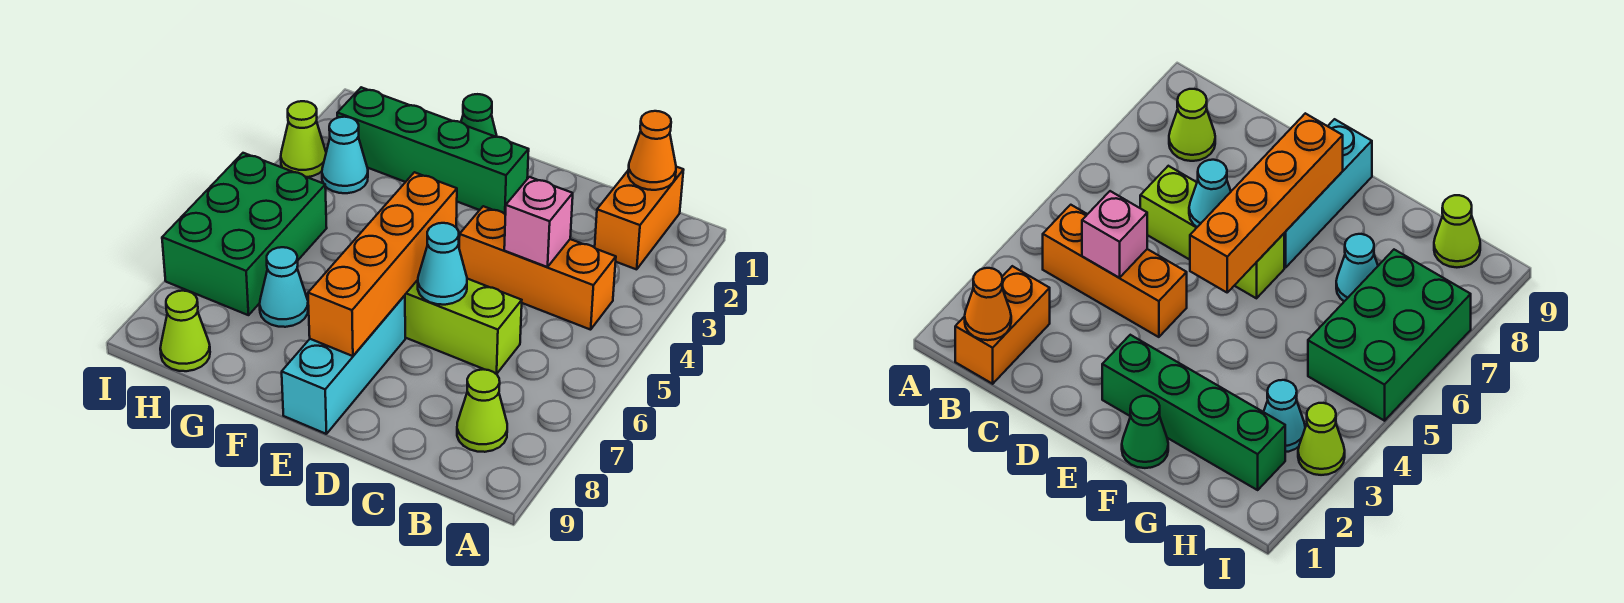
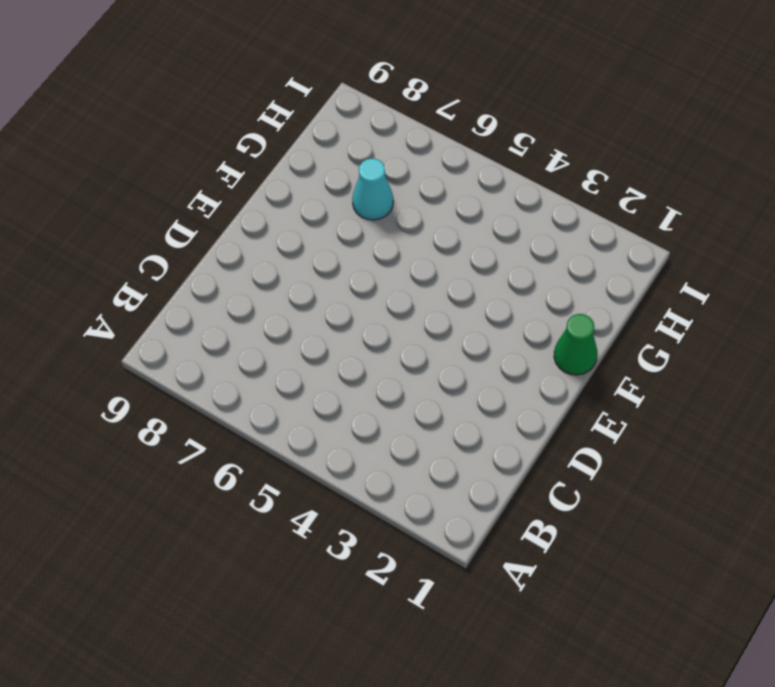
none -> orange 1x2 brick [595,167,683,269]
none -> orange 1x3 brick [459,206,616,330]
none -> lime 1x1 cone [457,369,507,452]

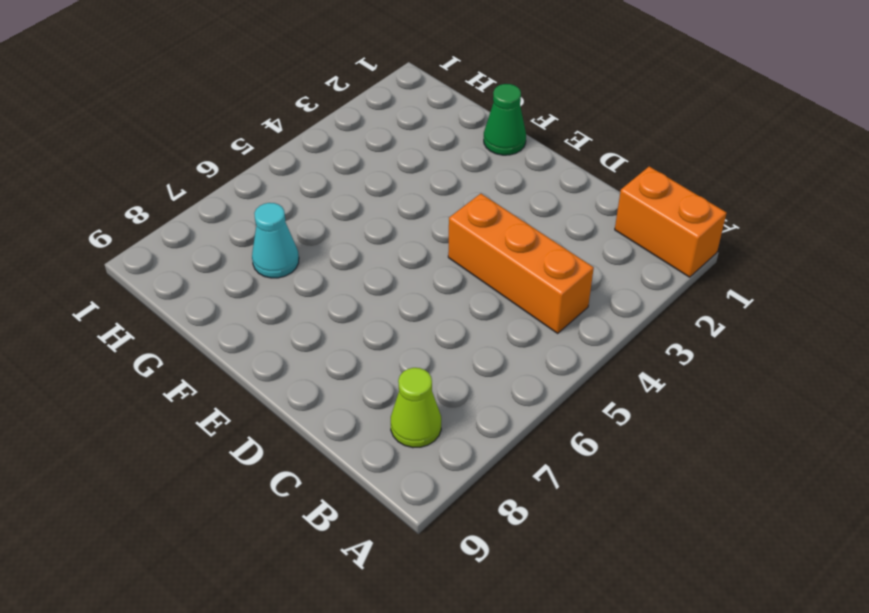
orange 1x2 brick [615,166,726,277] -> orange 1x2 brick turned to [595,167,683,269]
none -> lime 1x3 brick [405,279,522,374]
none -> green 1x4 brick [337,87,529,215]
none -> cyan 1x3 brick [282,295,405,434]

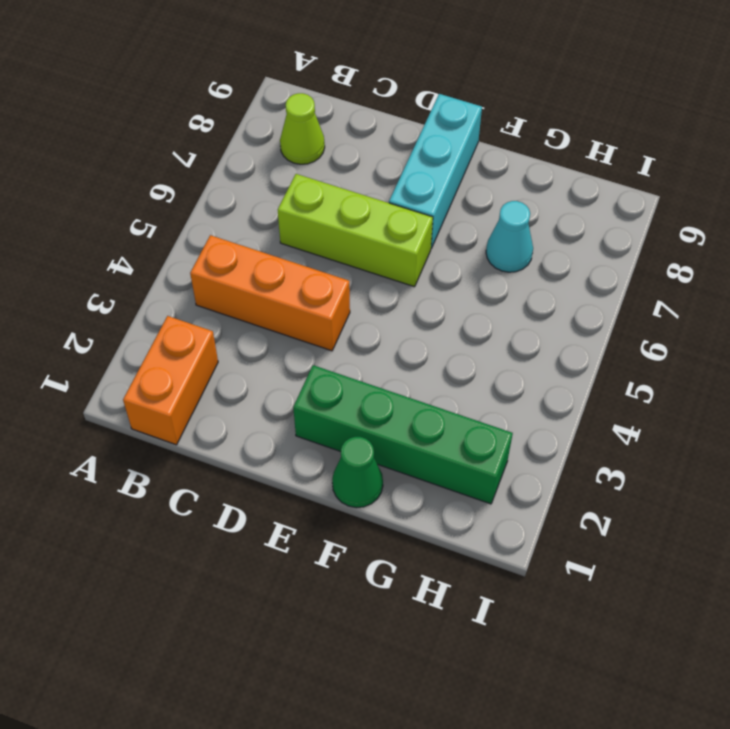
none -> cyan 1x1 cone [322,117,368,193]
none -> green 2x3 brick [162,153,327,315]
none -> lime 1x1 cone [160,291,210,371]

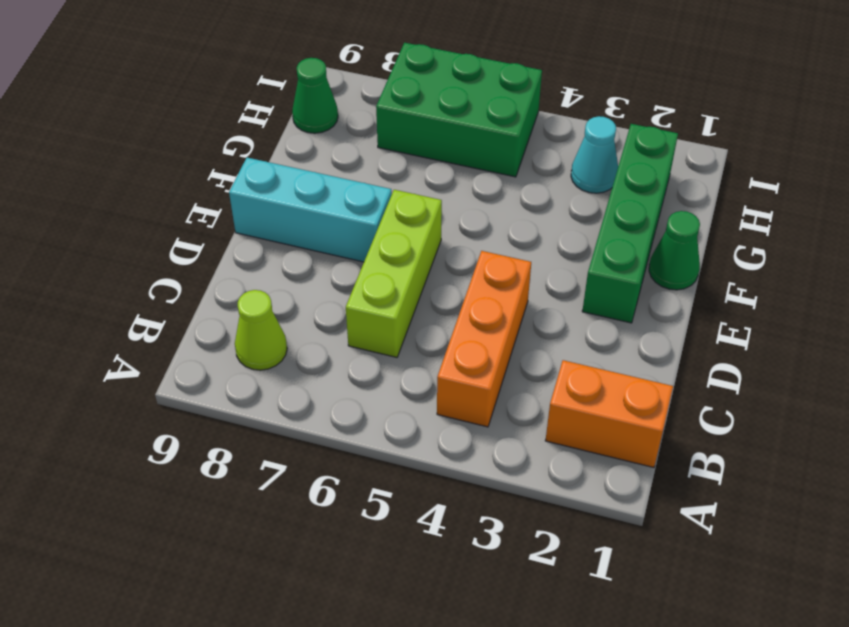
green 1x1 cone [292,58,338,133] -> lime 1x1 cone [160,291,210,371]
none -> cyan 1x1 cone [260,247,308,327]
none -> lime 1x1 cone [281,101,326,177]
none -> orange 1x1 cone [628,111,676,190]

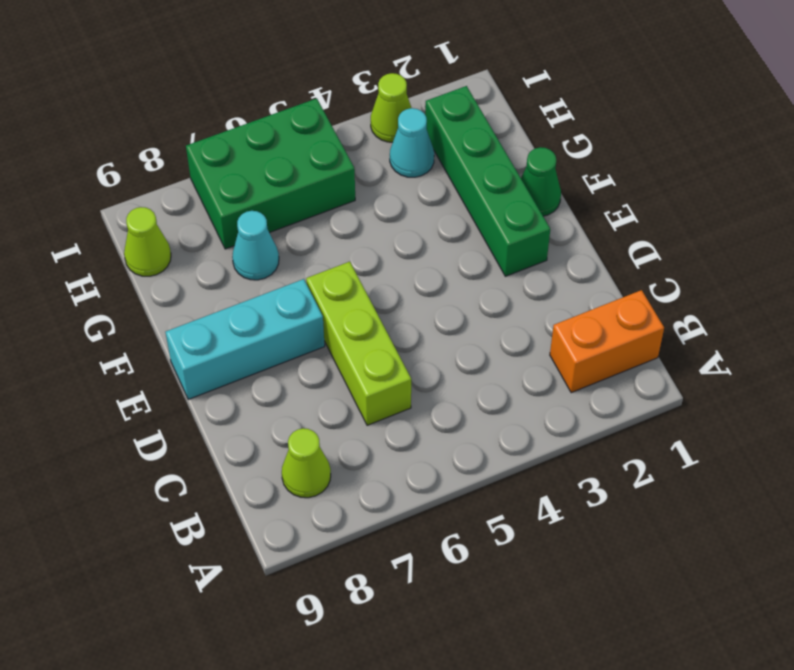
none -> orange 1x3 brick [459,206,616,330]
none -> orange 1x1 cone [628,111,676,190]
none -> pink 1x1 brick [504,177,573,267]

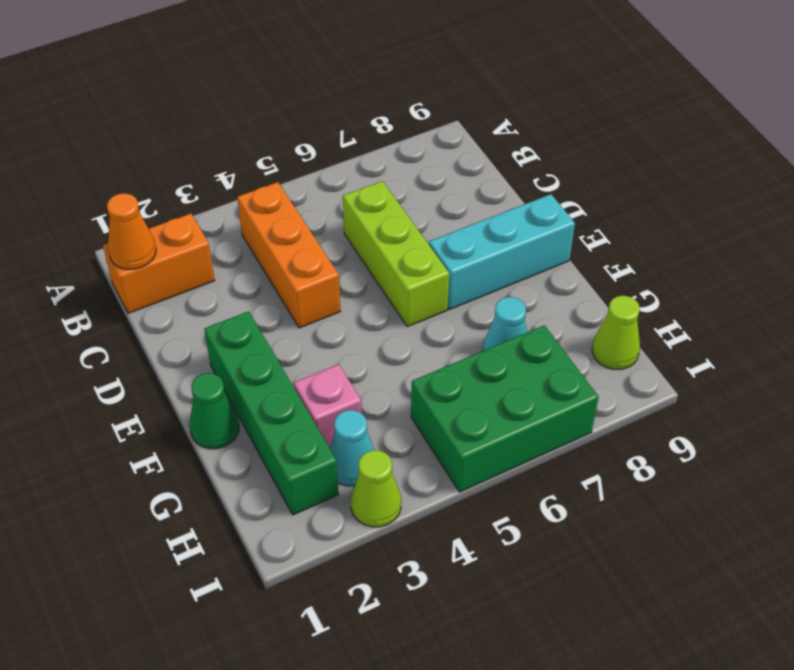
pink 1x1 brick [294,364,362,448] -> pink 1x1 brick moved to [504,177,573,267]
none -> lime 1x1 cone [457,369,507,452]
none -> cyan 1x1 cone [418,223,467,305]
none -> orange 1x4 brick [308,172,457,356]

